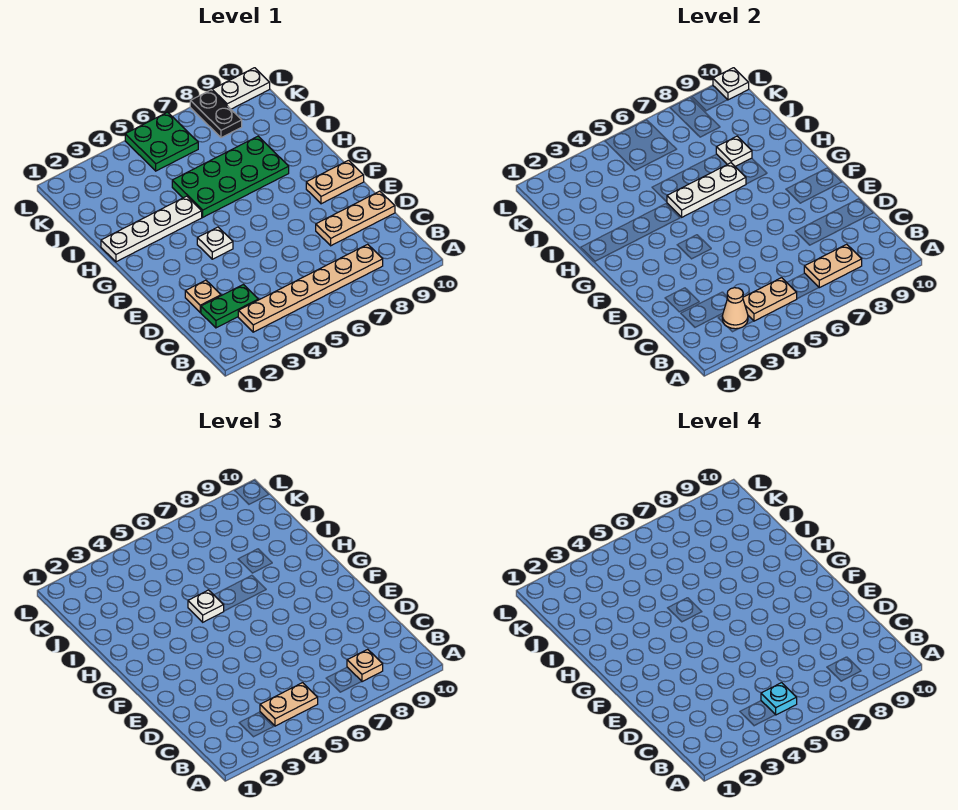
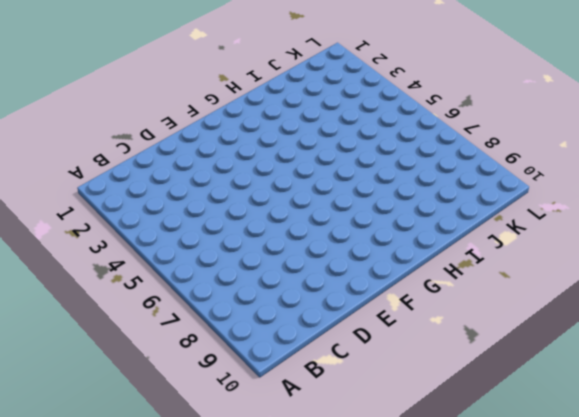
none -> tan 1x6 plate [238,244,383,332]
none -> green 1x2 plate [201,285,258,328]
none -> tan 1x1 plate [185,280,221,312]

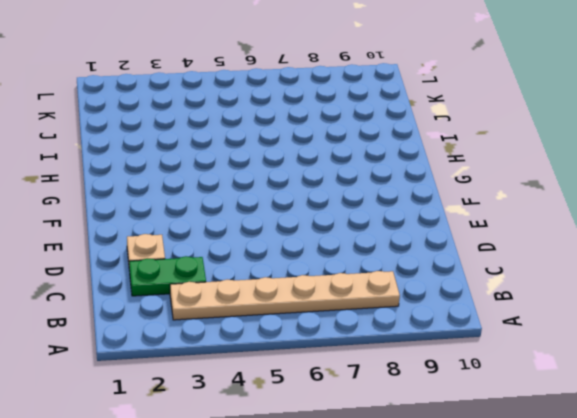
none -> tan 1x3 plate [316,191,395,246]
none -> white 1x1 plate [197,227,233,259]
none -> tan 1x2 plate [306,160,364,204]

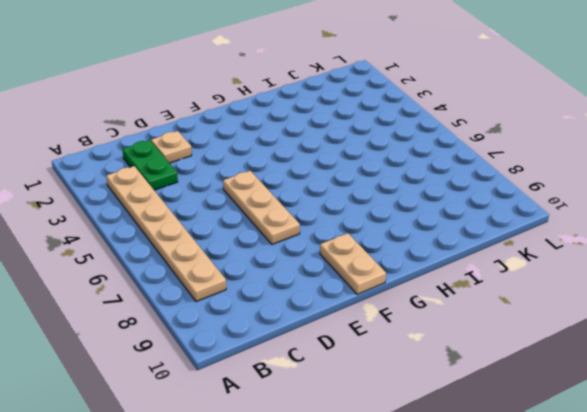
tan 1x3 plate [223,171,300,244] -> tan 1x3 plate moved to [316,191,395,246]
none -> white 1x1 plate [197,227,233,259]
none -> white 1x4 plate [101,196,202,262]
none -> green 2x4 plate [172,136,289,217]

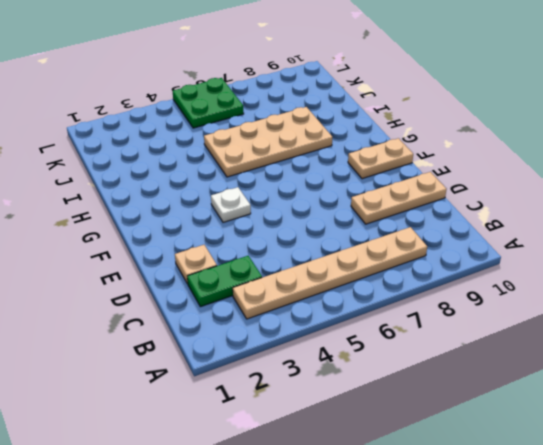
tan 2x4 plate [204,107,332,177] -> green 2x4 plate [172,136,289,217]
none -> white 1x4 plate [101,196,202,262]
none -> black 1x2 plate [190,90,242,138]
none -> white 1x2 plate [212,68,270,109]

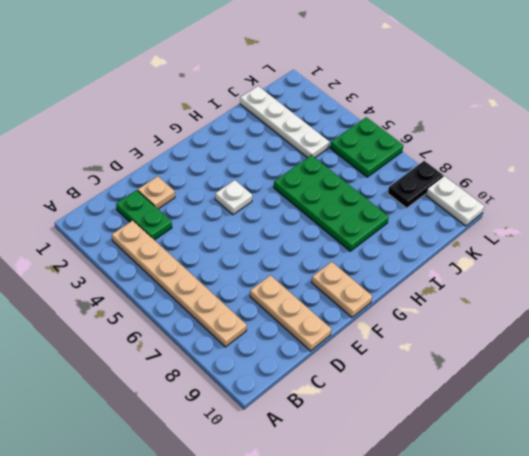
white 1x4 plate [240,86,329,158] -> white 1x4 plate moved to [101,196,202,262]
none -> tan 1x1 cone [722,288,748,329]
none -> tan 1x2 plate [743,278,797,321]
none -> tan 1x2 plate [804,244,862,288]

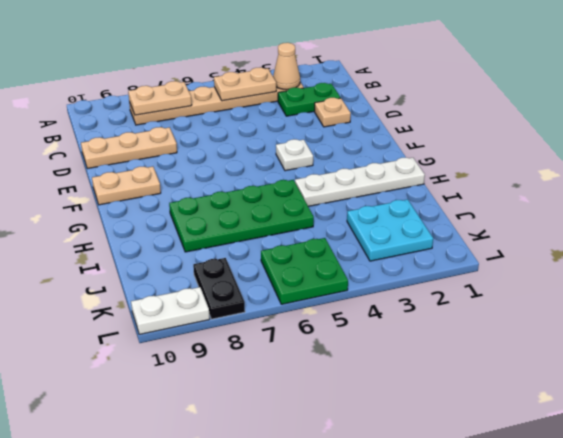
cyan 2x2 plate [347,199,433,261] -> none
none -> white 1x3 plate [667,163,746,217]
none -> white 1x1 plate [716,136,752,166]
none -> white 1x1 plate [713,68,749,100]

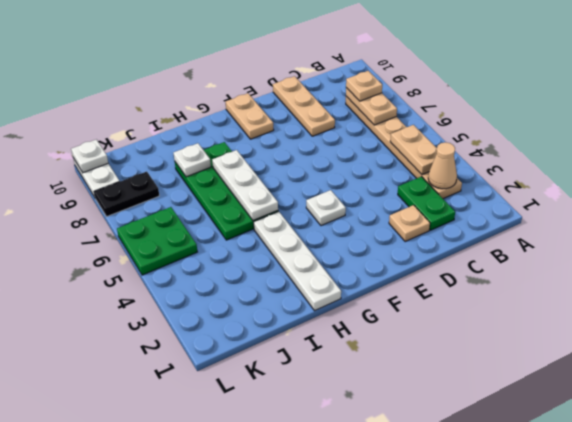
none -> tan 1x2 plate [260,683,318,726]
none -> white 1x1 plate [188,590,224,622]
none -> cyan 1x1 plate [761,683,797,715]

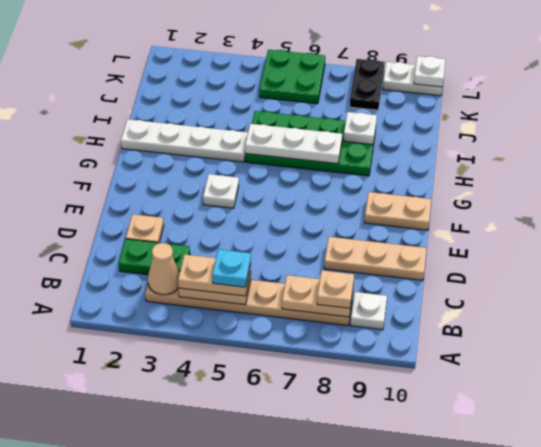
white 1x1 plate [350,292,387,330] -> white 1x1 plate moved to [188,590,224,622]

